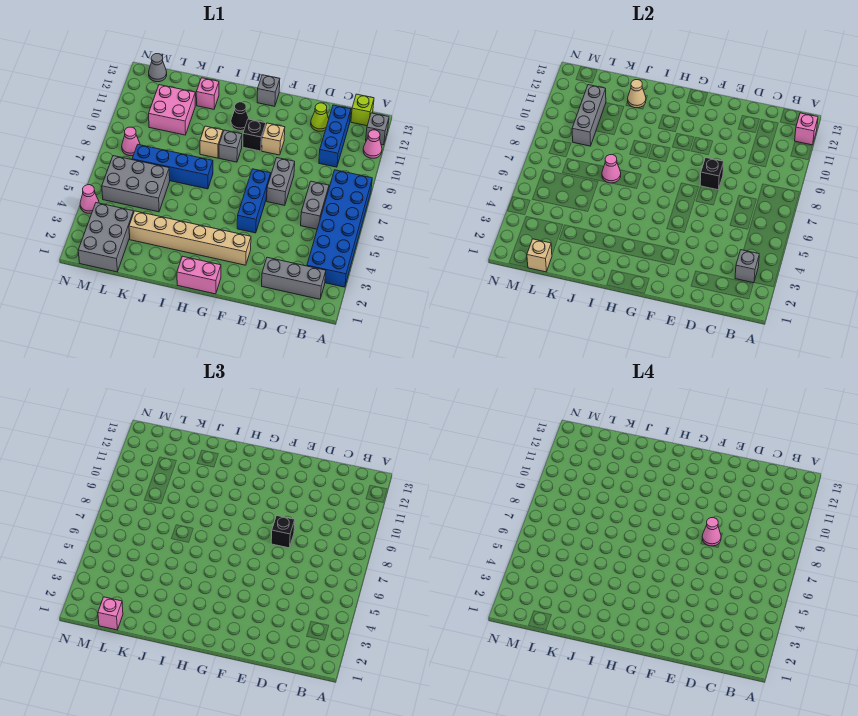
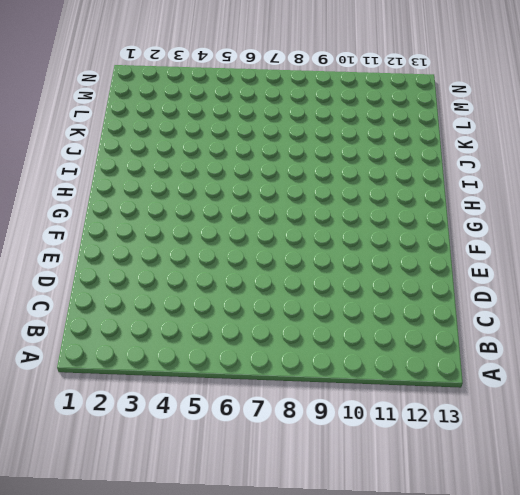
none -> blue 2x6 brick [307,170,372,287]
none -> pink 1x1 cone [363,130,382,158]
none -> grey 1x1 brick [366,113,389,145]
none -> grey 1x3 brick [262,257,326,299]

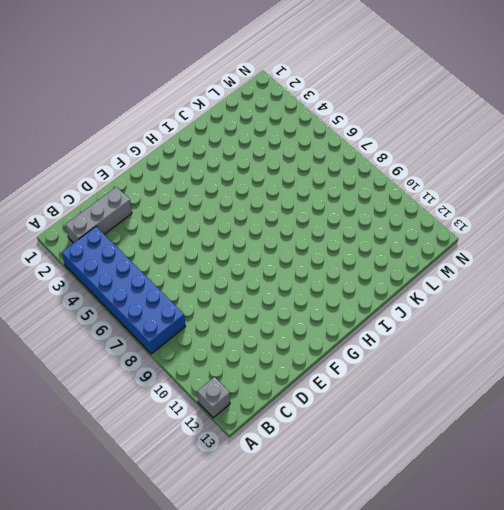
none -> pink 1x1 cone [363,130,382,158]
none -> lime 1x1 brick [351,94,374,126]
none -> grey 1x2 brick [301,181,329,229]
none -> blue 1x3 brick [319,105,351,167]

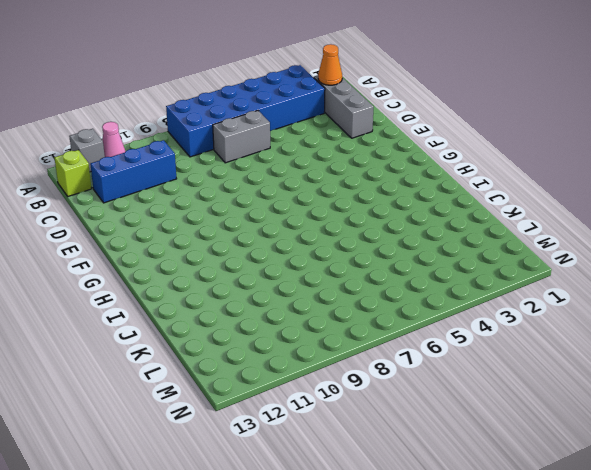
orange 1x1 cone [318,44,342,85] -> none
none -> lime 1x1 cone [311,103,329,131]
none -> grey 1x2 brick [267,158,295,205]
none -> tan 1x6 brick [129,211,251,265]
none -> blue 1x3 brick [237,169,271,233]

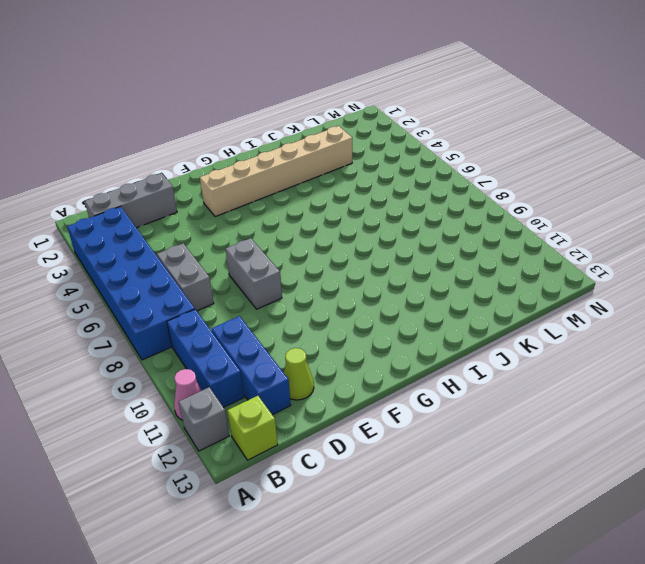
blue 1x3 brick [167,309,244,407] -> blue 1x3 brick moved to [237,169,271,233]
none -> tan 1x1 brick [262,123,285,155]
none -> pink 1x2 brick [177,256,221,294]
none -> black 1x1 brick [243,119,266,151]
none -> grey 1x1 brick [257,75,280,106]

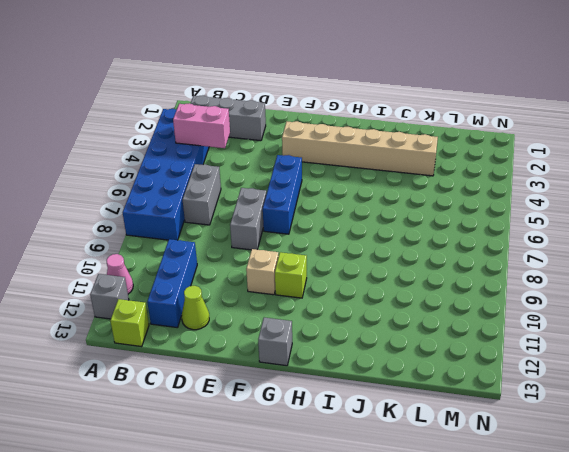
pink 1x2 brick [173,103,230,148] -> pink 1x2 brick moved to [177,256,221,294]
lime 1x1 brick [275,252,307,298] -> black 1x1 brick [243,119,266,151]
none -> grey 1x1 brick [219,130,242,162]
none -> black 1x1 cone [231,102,249,131]
none -> blue 1x4 brick [132,145,213,189]
none -> tan 1x1 brick [200,126,223,158]

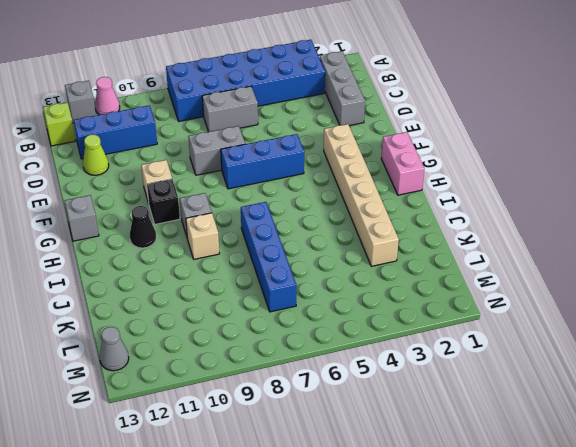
none -> pink 1x1 brick [196,78,219,109]
none -> grey 2x3 brick [102,156,170,212]
none -> pink 2x2 brick [149,85,195,135]
none -> grey 2x3 brick [78,203,134,272]

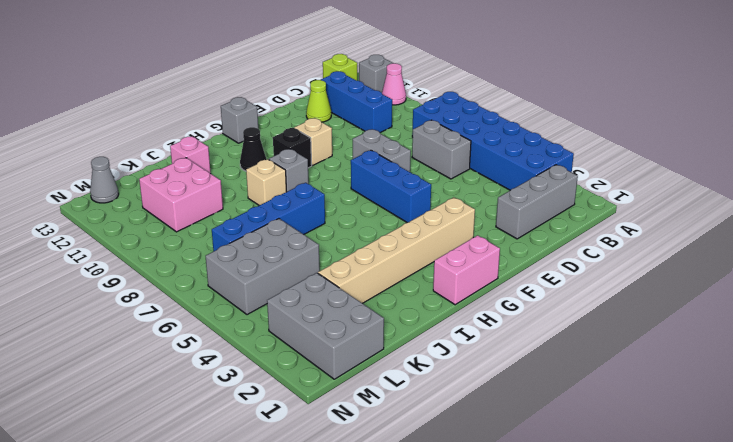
none -> pink 1x1 cone [122,127,140,156]
none -> pink 1x1 cone [80,185,99,213]
none -> pink 1x1 brick [795,113,818,145]
none -> grey 1x1 brick [735,250,759,283]

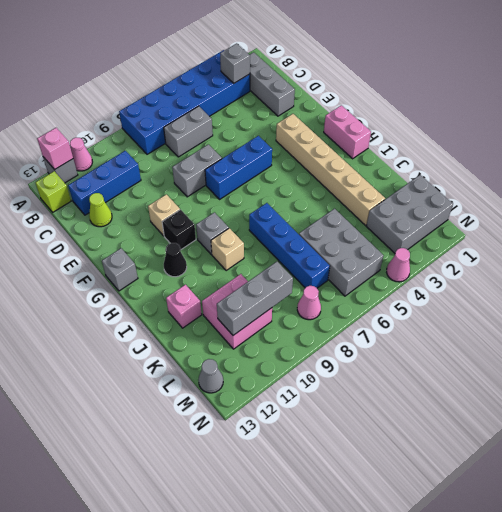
none -> black 1x1 brick [700,158,724,190]
none -> pink 1x1 cone [602,155,621,183]
none -> tan 1x1 cone [628,80,646,108]
none -> tan 1x1 brick [527,239,552,272]

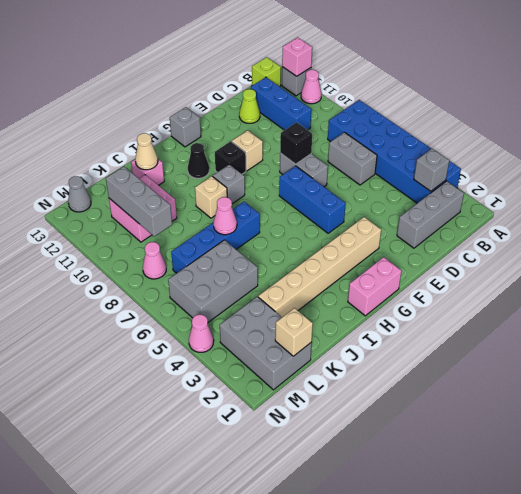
none -> black 1x1 brick [271,516,295,548]
none -> pink 1x1 brick [98,597,123,630]
none -> pink 1x1 cone [702,518,721,546]

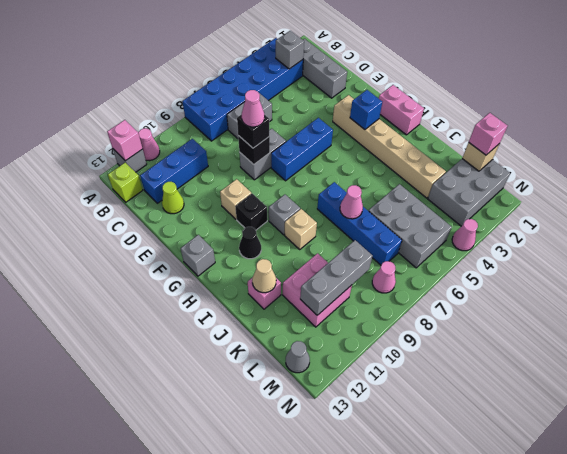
blue 1x1 brick [350,90,382,130] -> none

